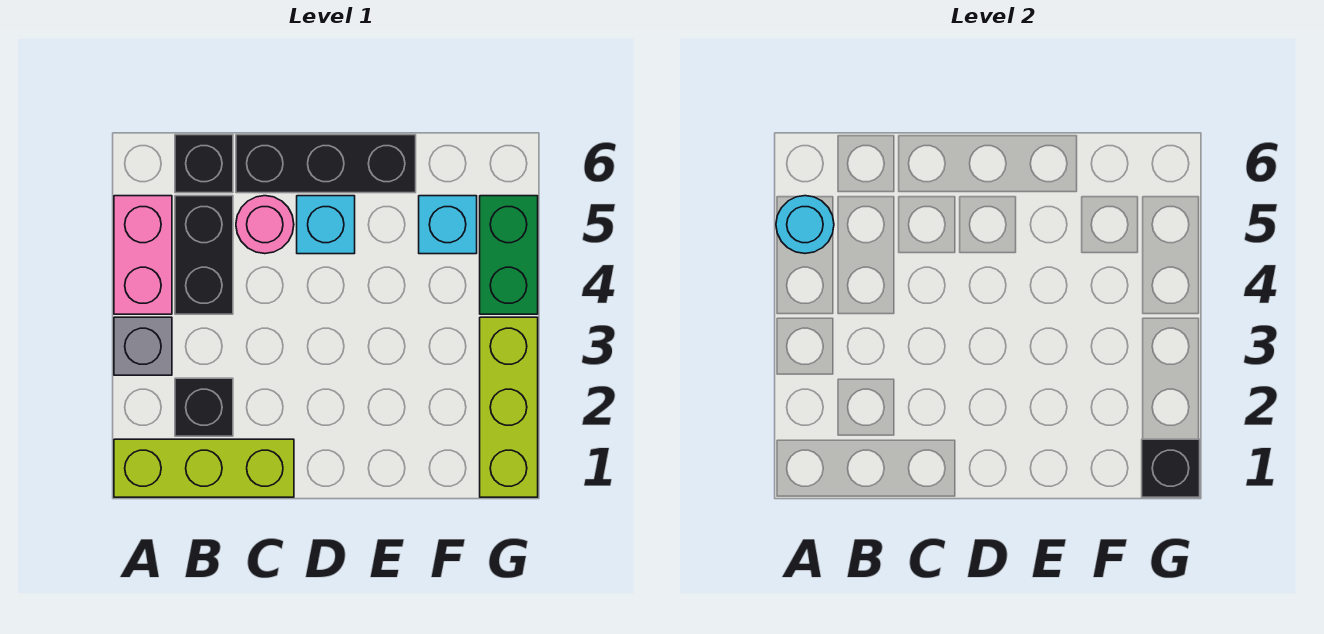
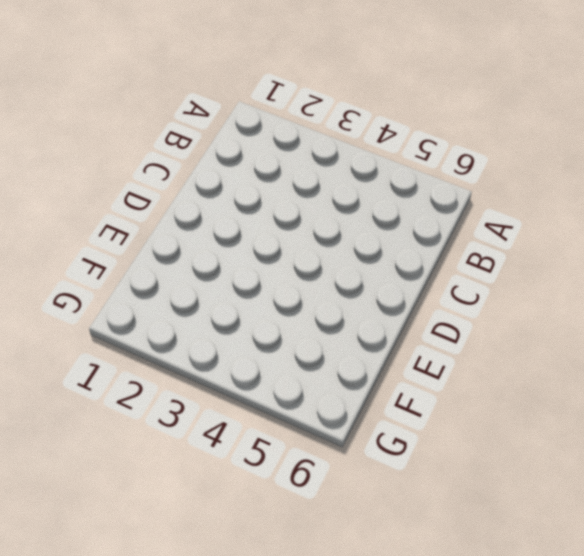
none -> lime 1x3 brick [114,439,294,497]
none -> grey 1x1 brick [114,317,172,375]
none -> pink 1x2 brick [114,196,172,314]

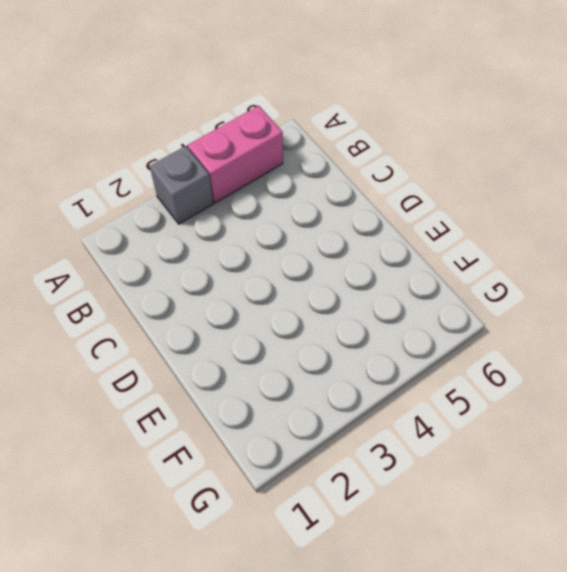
none -> lime 1x3 brick [114,439,294,497]
none -> black 1x1 brick [175,378,233,436]
none -> black 1x2 brick [175,196,233,314]

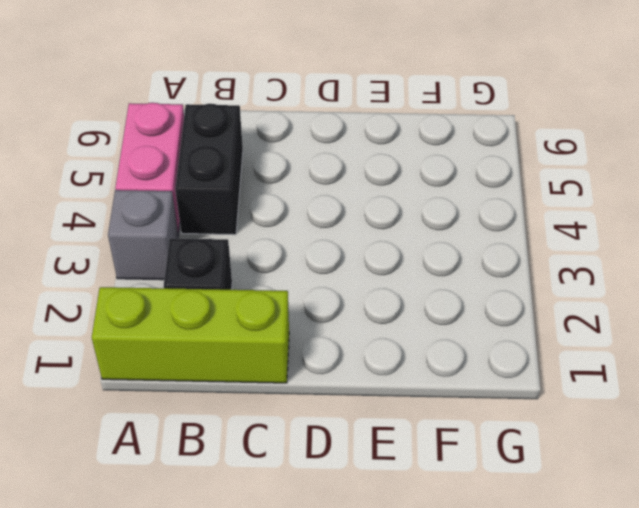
none -> black 1x1 brick [175,135,233,193]
none -> pink 1x1 round brick [236,196,294,254]
none -> black 1x3 brick [236,135,416,193]

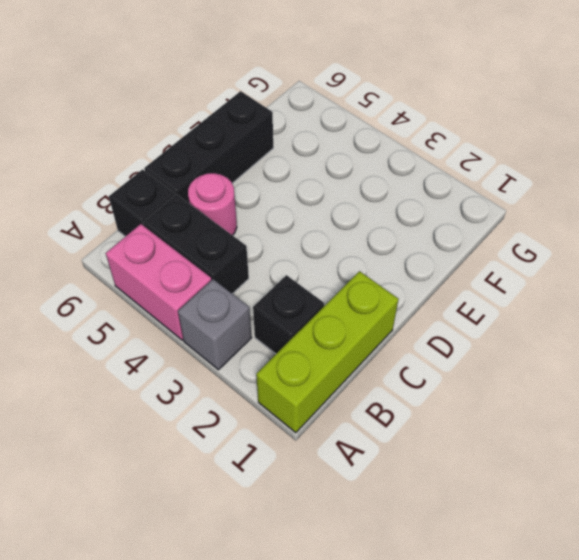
none -> cyan 1x1 brick [297,196,355,254]
none -> cyan 1x1 brick [419,196,477,254]
none -> lime 1x3 brick [480,317,538,497]

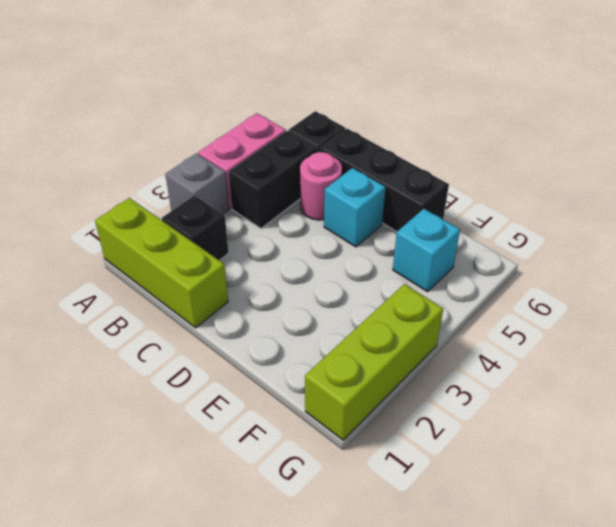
none -> green 1x2 brick [480,196,538,314]
none -> cyan 1x1 round brick [776,196,834,253]
none -> black 1x1 brick [1142,439,1200,497]

